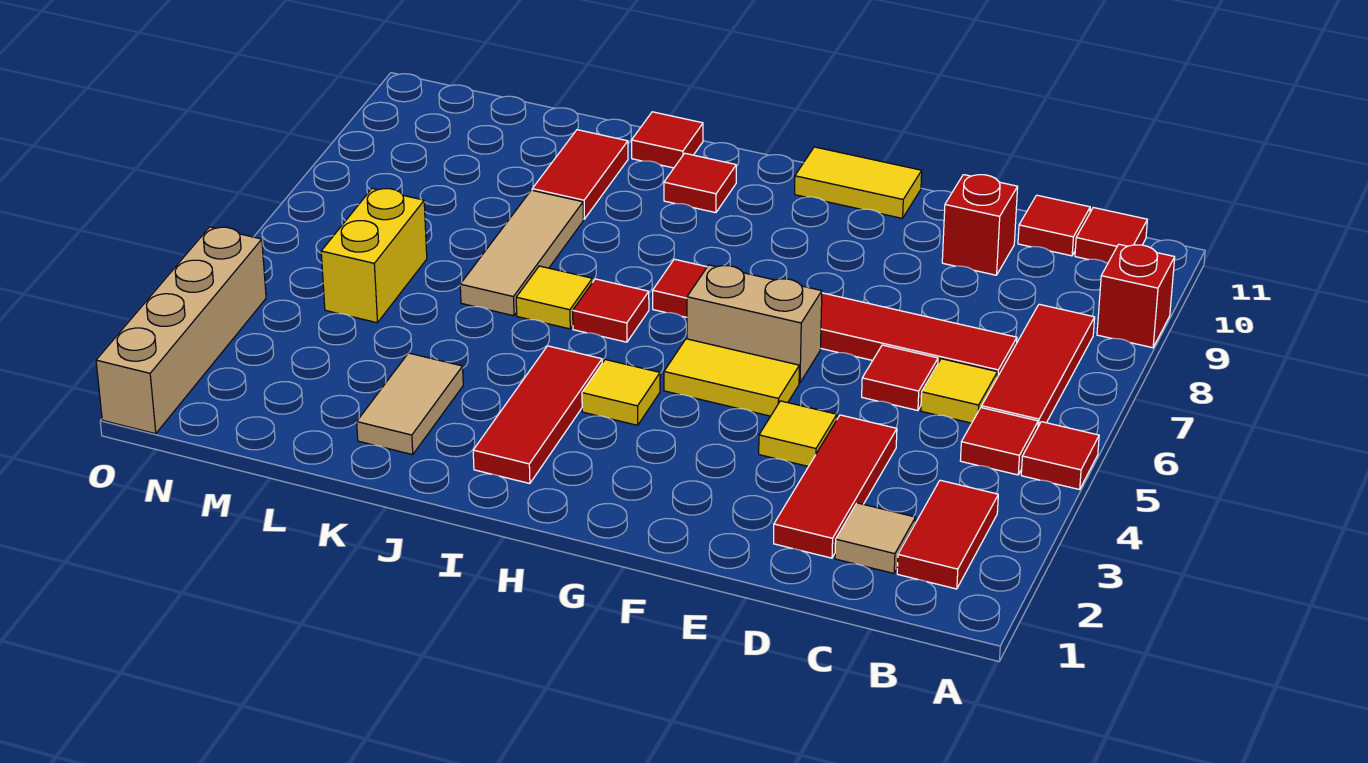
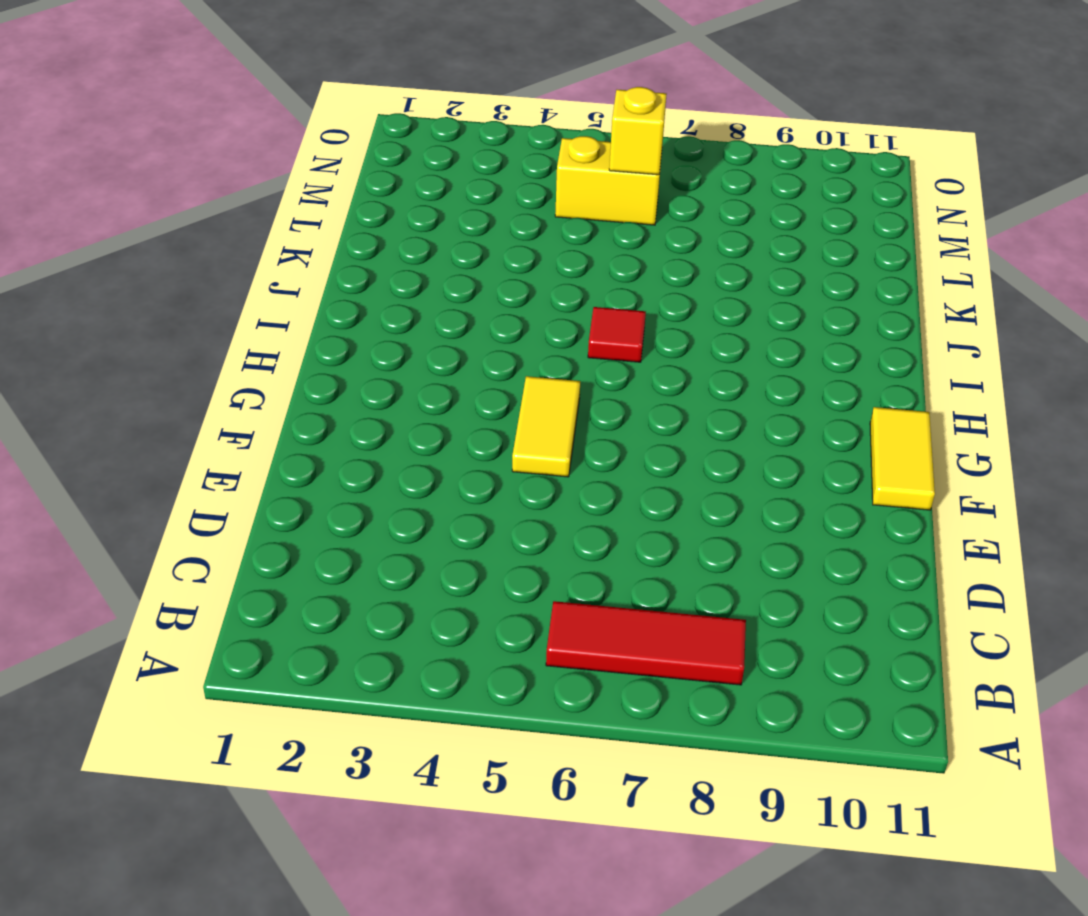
yellow 1x1 brick [609,87,667,175] -> none
none -> red 1x1 tile [1021,422,1099,490]
none -> red 1x1 brick [1097,244,1175,348]
none -> red 1x2 tile [897,480,998,589]

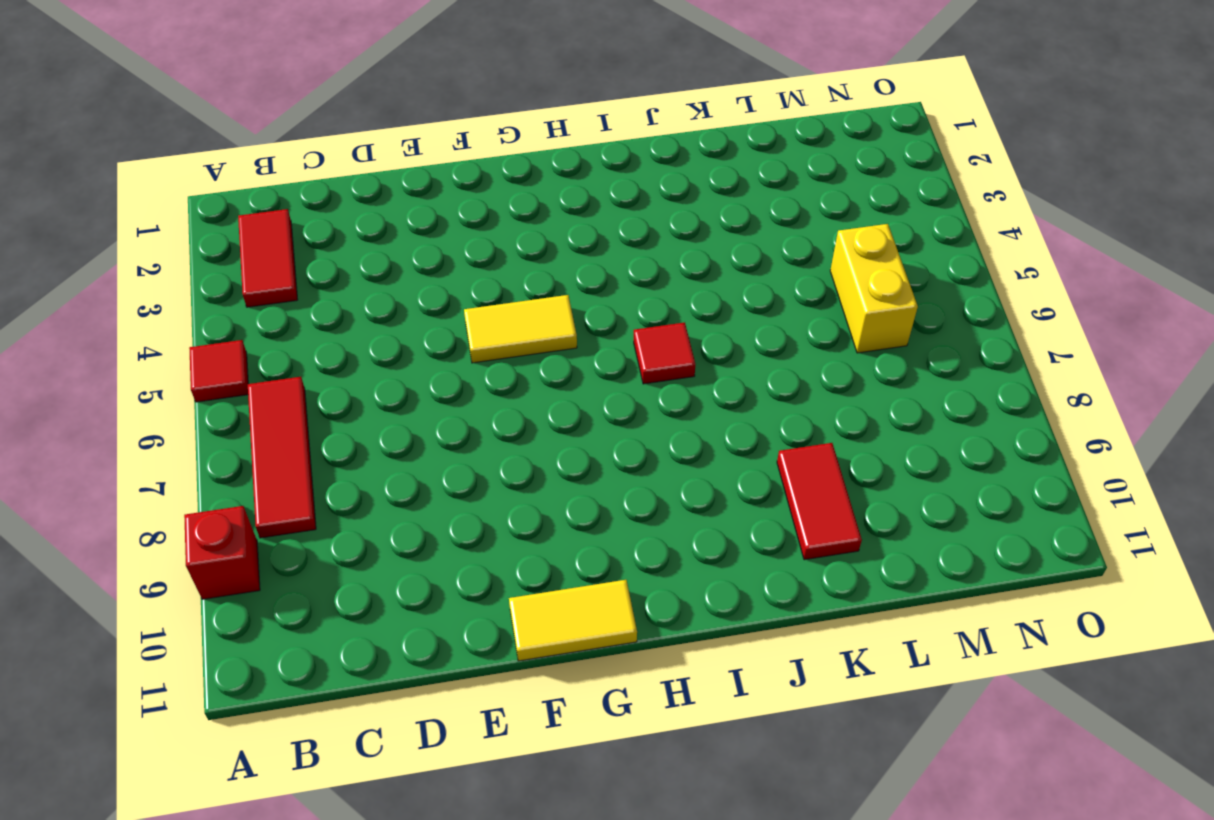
none -> red 1x1 tile [960,408,1038,475]
none -> red 1x1 tile [1075,208,1147,264]
none -> tan 1x1 tile [835,503,916,573]

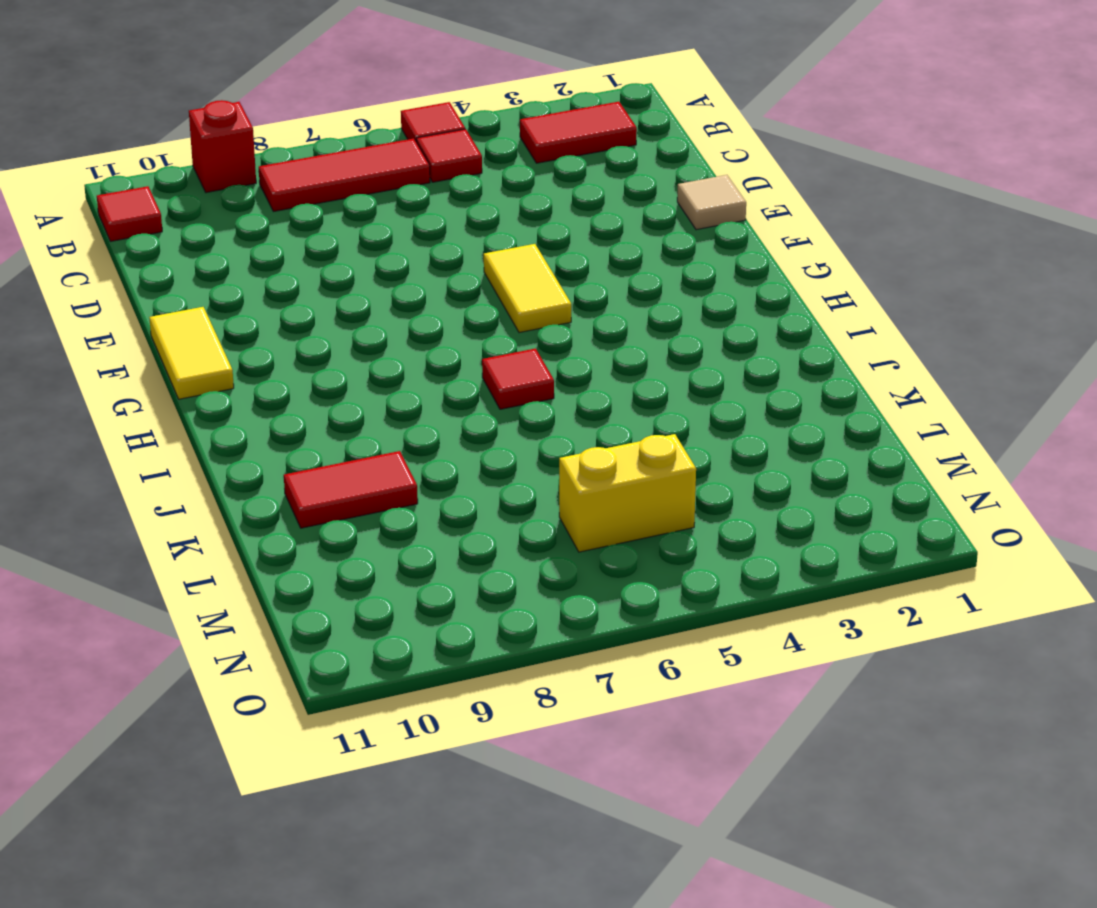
tan 1x1 tile [677,175,746,230] -> tan 1x1 tile moved to [835,503,916,573]
none -> yellow 1x1 tile [921,359,998,423]
none -> red 1x6 tile [653,259,1017,377]
none -> red 1x1 tile [1018,195,1090,256]

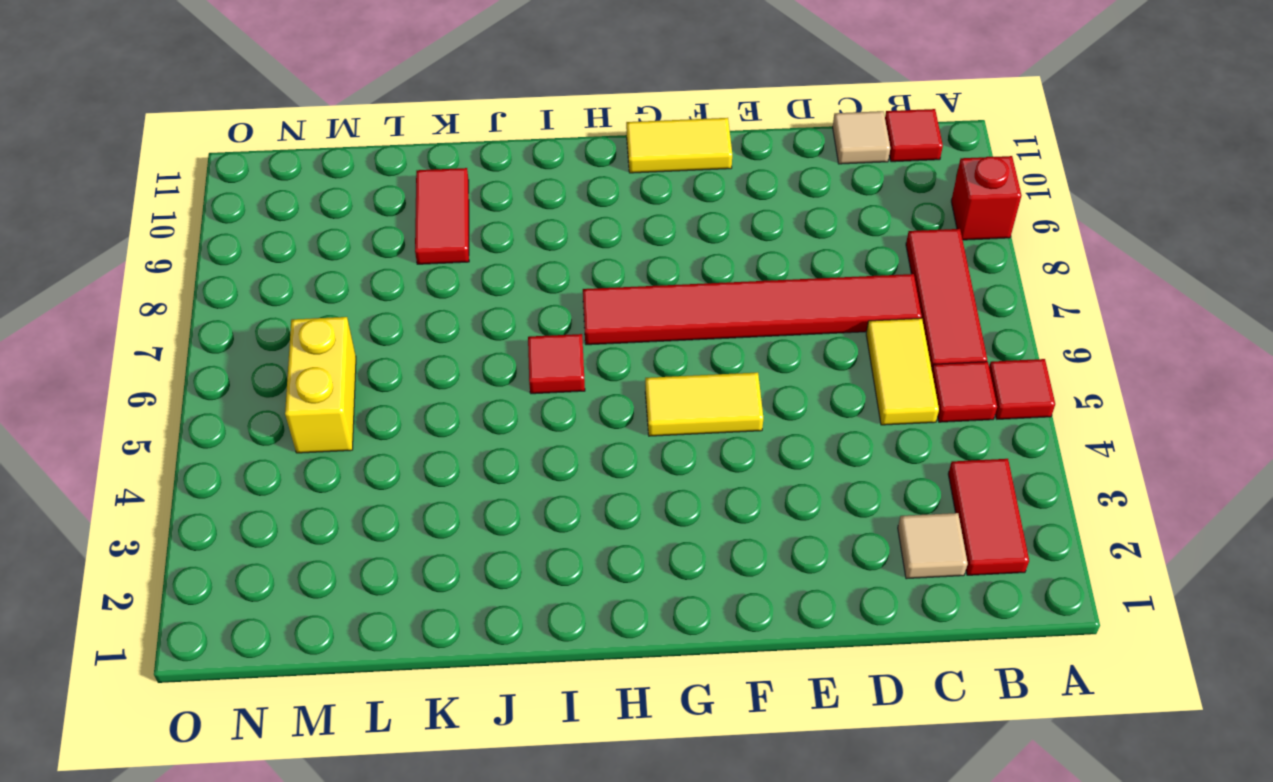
yellow 1x2 tile [866,318,939,425] -> yellow 1x1 tile [921,359,998,423]
tan 1x1 tile [833,111,890,164] -> red 1x1 tile [1018,195,1090,256]
none -> red 1x3 tile [774,415,897,558]
none -> red 1x1 tile [862,345,938,411]
none -> red 1x1 brick [942,175,1018,275]

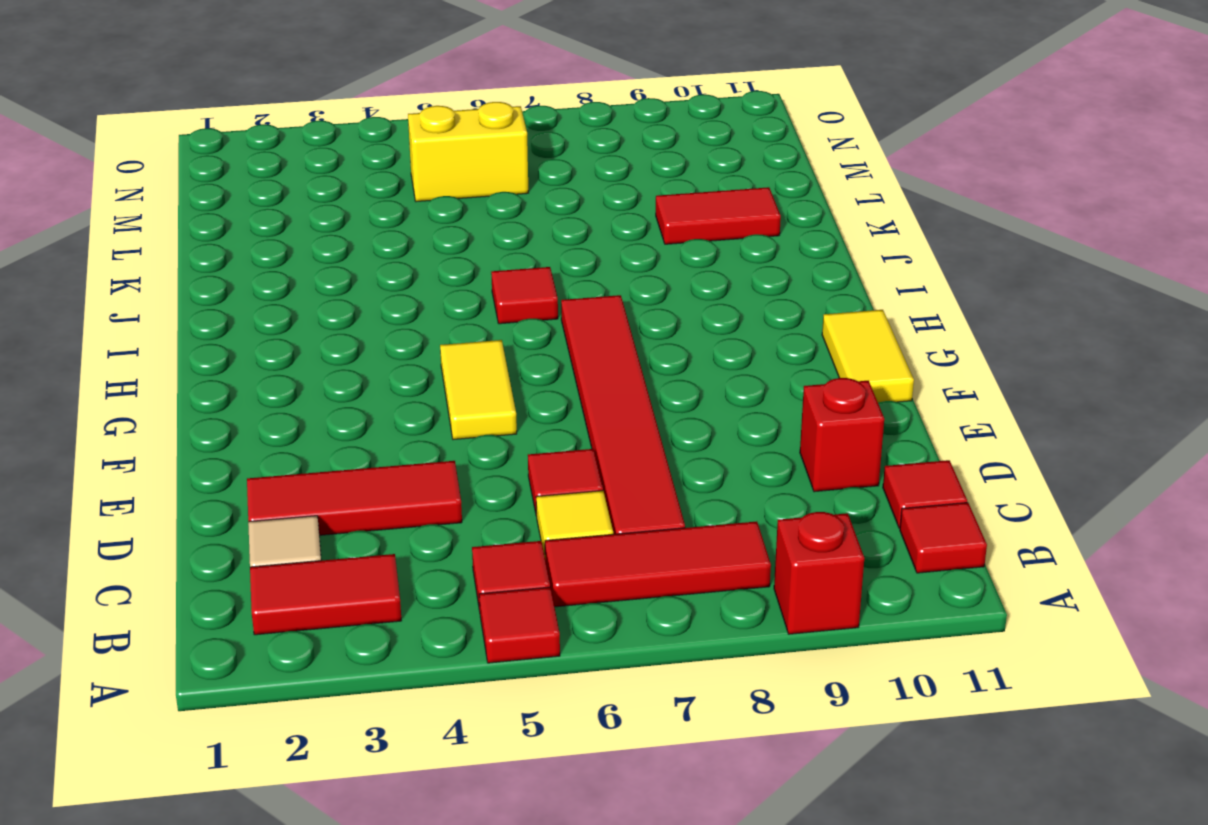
none -> yellow 1x1 tile [759,401,837,466]
none -> tan 1x2 brick [687,265,822,383]
none -> yellow 1x1 tile [582,360,660,425]

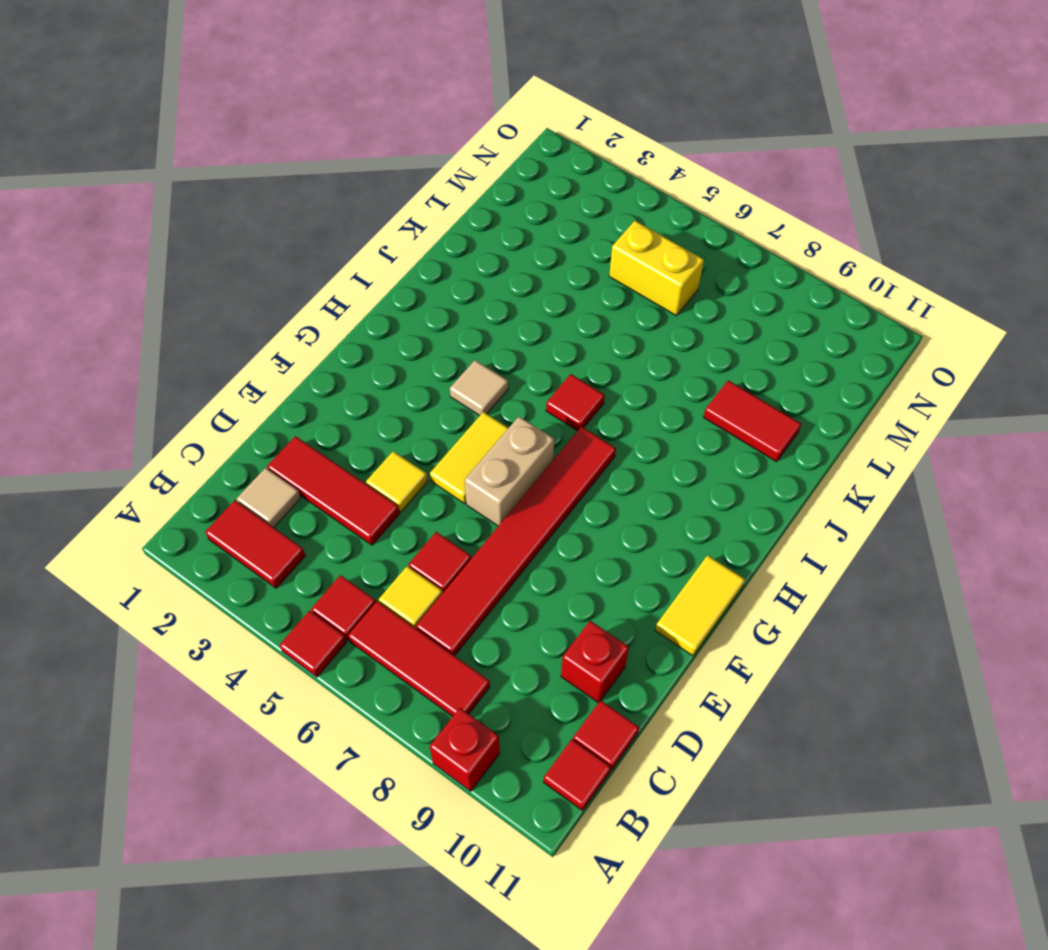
tan 1x1 tile [450,360,508,416] -> yellow 1x1 tile [582,360,660,425]
none -> red 1x3 tile [473,346,602,484]
none -> red 1x1 tile [664,153,736,213]
none -> yellow 1x1 tile [516,266,592,329]

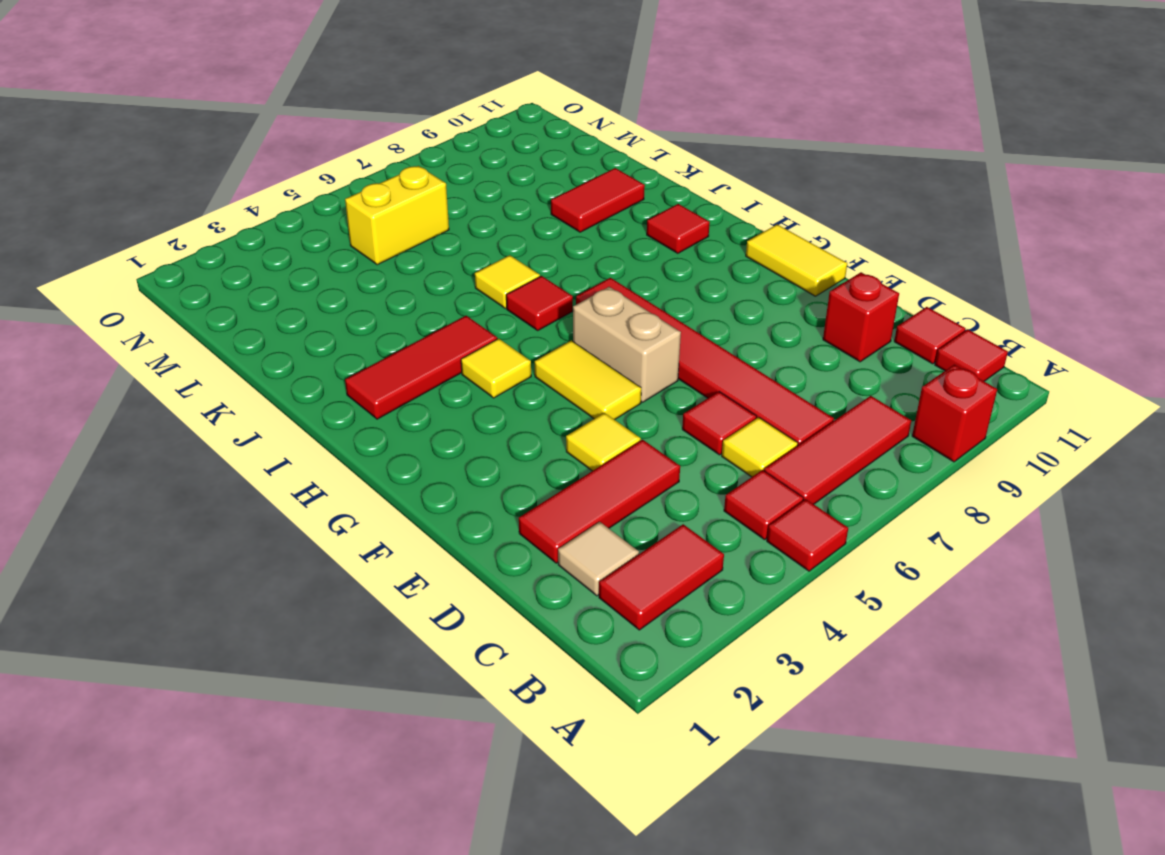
none -> red 1x1 tile [632,112,703,168]
none -> tan 1x2 tile [357,353,463,455]
none -> tan 1x3 tile [460,190,583,316]

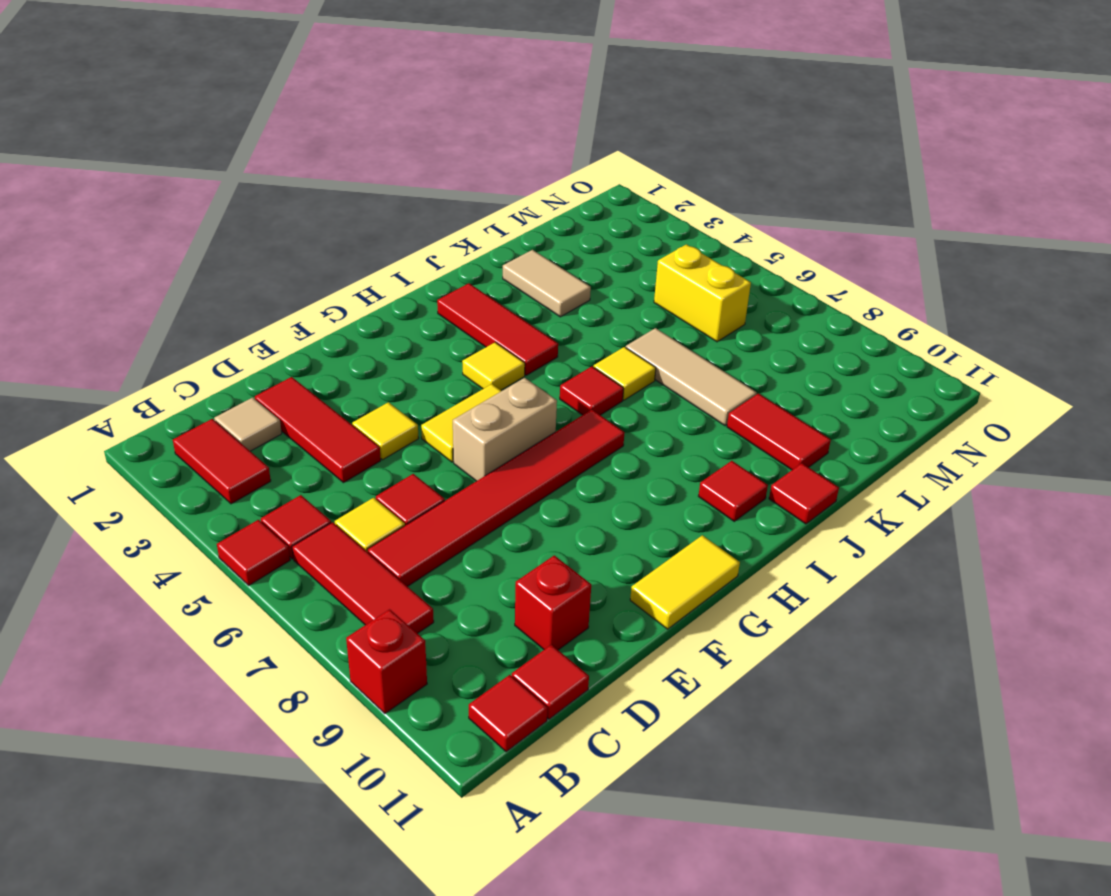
none -> tan 1x4 brick [96,227,266,434]

